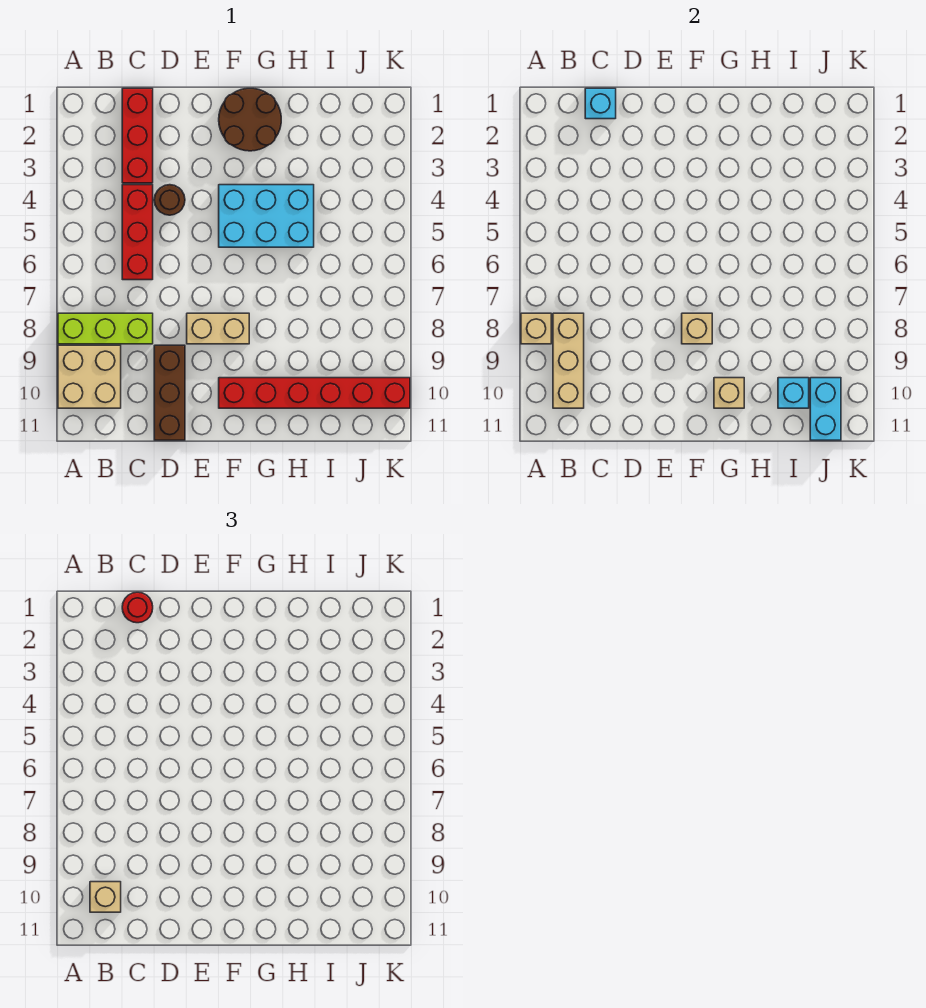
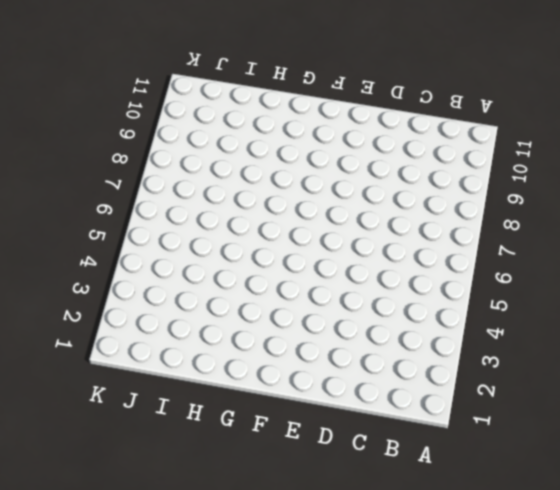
none -> lime 1x3 brick [58,313,153,344]
none -> tan 2x2 brick [58,345,121,408]
none -> red 1x3 brick [122,88,153,183]

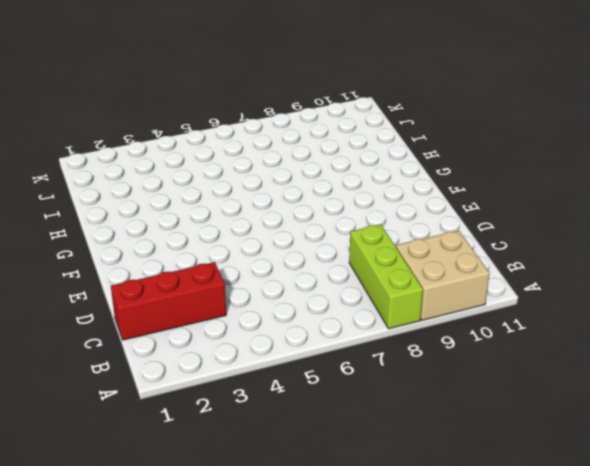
none -> red 1x3 brick [122,185,153,280]
none -> brown 1x1 round brick [154,185,185,215]
none -> brown 1x3 brick [154,345,185,440]

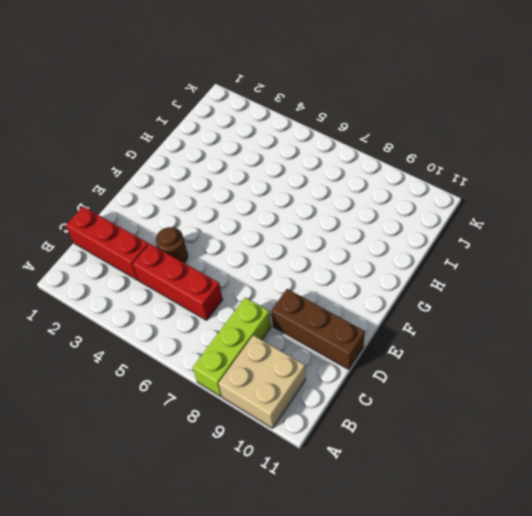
none -> tan 1x2 brick [187,313,249,344]
none -> brown 2x2 round brick [219,88,281,151]
none -> cyan 2x3 brick [219,185,314,247]

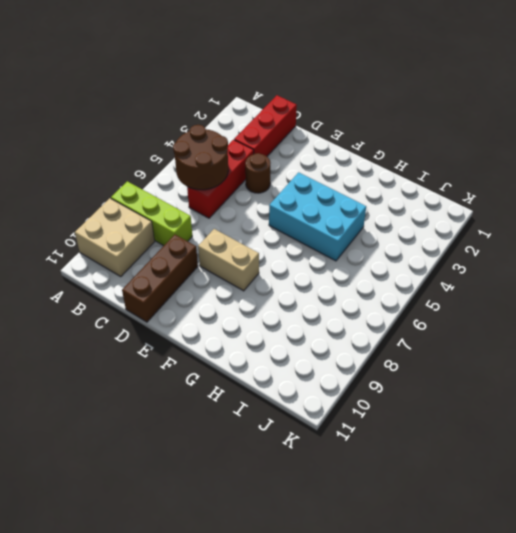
brown 2x2 round brick [173,125,228,190] -> brown 2x2 round brick moved to [219,88,281,151]
none -> red 1x6 brick [219,378,410,408]
none -> tan 1x1 brick [521,313,551,344]
none -> tan 1x3 brick [553,313,584,408]

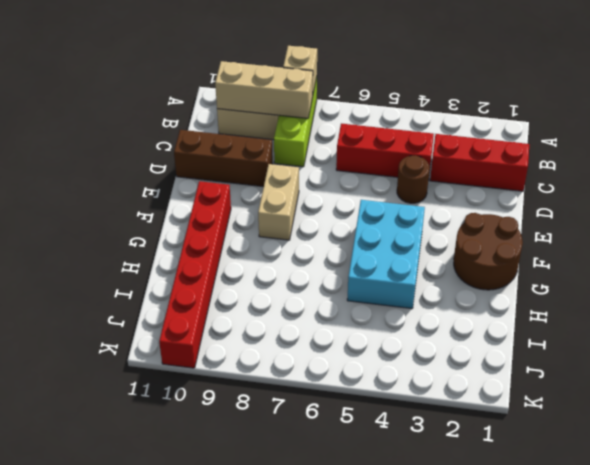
none -> cyan 1x1 brick [585,88,616,119]
none -> tan 1x1 brick [682,313,712,344]
none -> tan 1x1 brick [714,378,744,408]

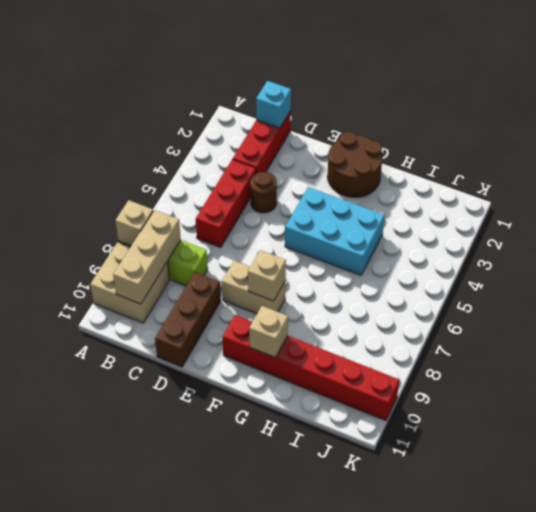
none -> cyan 1x1 brick [778,378,809,408]
none -> cyan 1x2 brick [810,378,841,440]
none -> tan 1x1 brick [90,882,121,912]

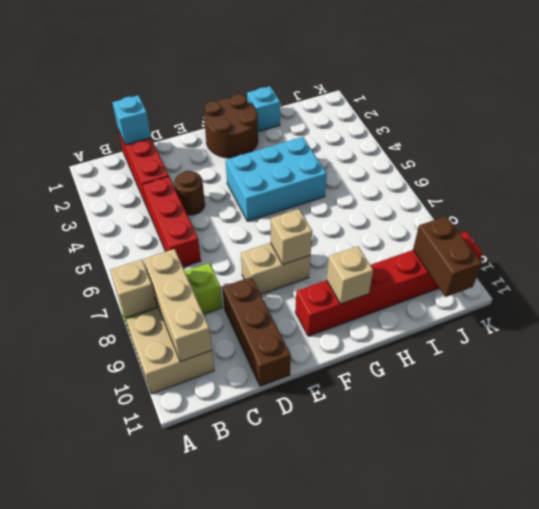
cyan 1x1 brick [247,86,280,132] -> cyan 1x1 brick moved to [778,378,809,408]
brown 1x2 brick [413,216,482,297] -> cyan 1x2 brick [810,378,841,440]
none -> tan 1x1 brick [90,882,121,912]
none -> red 1x1 round brick [122,592,153,623]

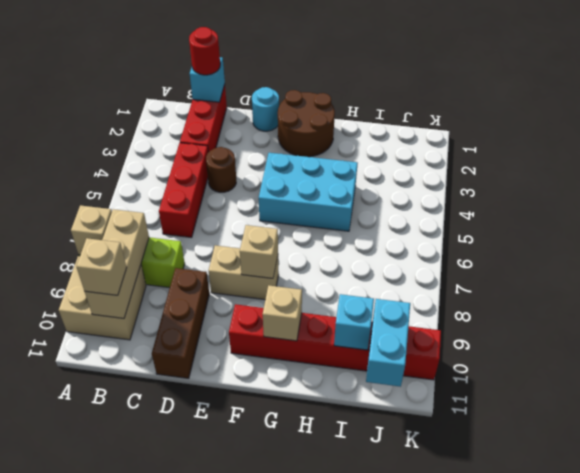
cyan 1x1 round brick [252,87,279,131] -> none

